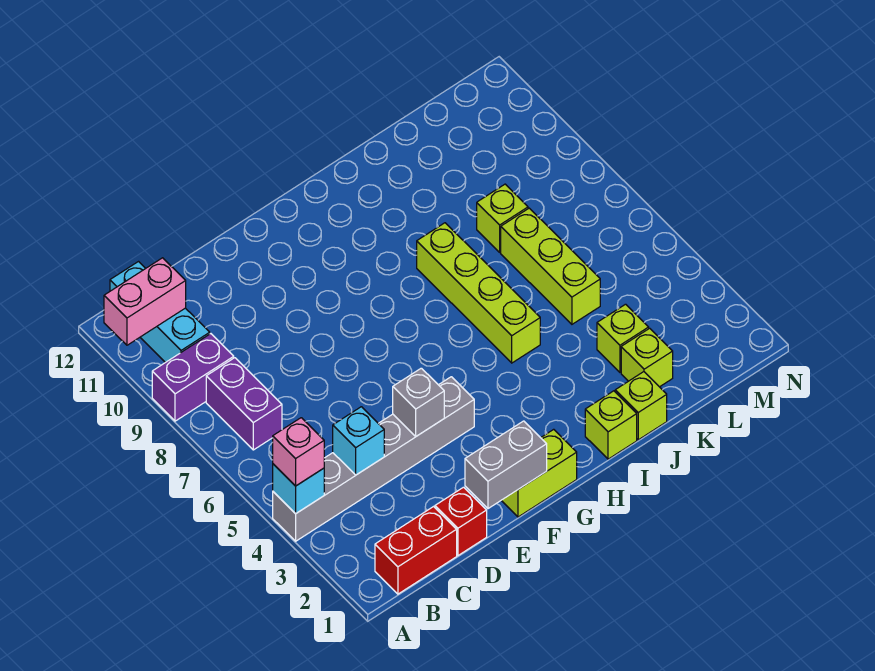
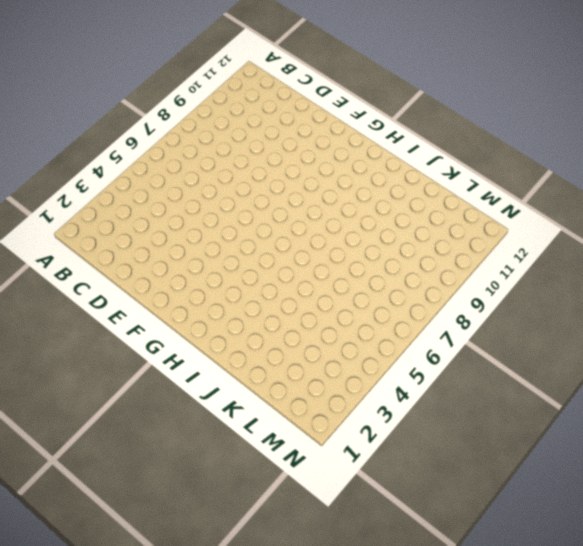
none -> grey 1x6 brick [273,377,474,541]
none -> purple 1x2 brick [152,334,234,421]
none -> red 1x2 brick [375,507,457,594]

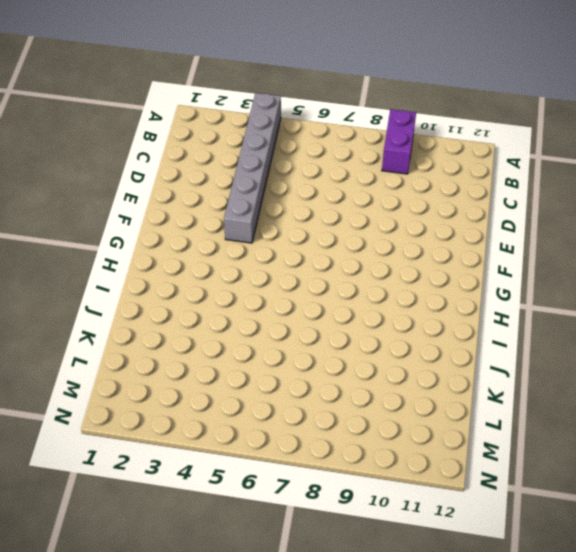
none -> red 1x2 brick [375,507,457,594]
none -> purple 1x2 brick [206,358,282,450]
none -> cyan 1x3 brick [110,262,210,363]

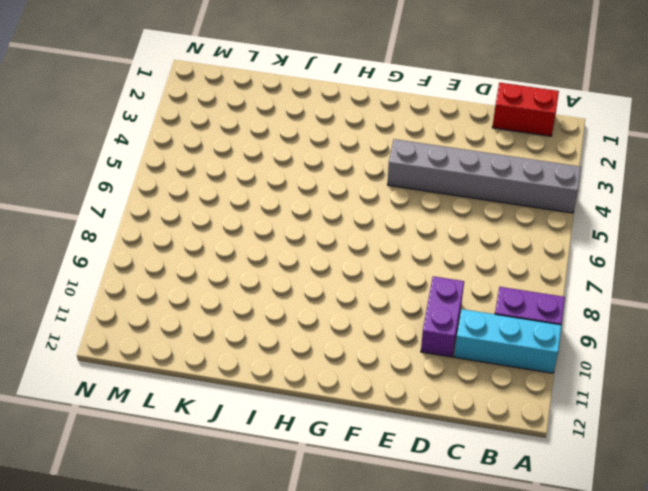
cyan 1x3 brick [454,309,562,373] -> cyan 1x3 brick turned to [110,262,210,363]
purple 1x2 brick [421,276,464,357] -> purple 1x2 brick moved to [206,358,282,450]
none -> red 1x1 brick [435,487,487,555]
none -> lime 1x2 brick [501,429,577,517]
none -> lime 1x1 brick [585,391,637,459]

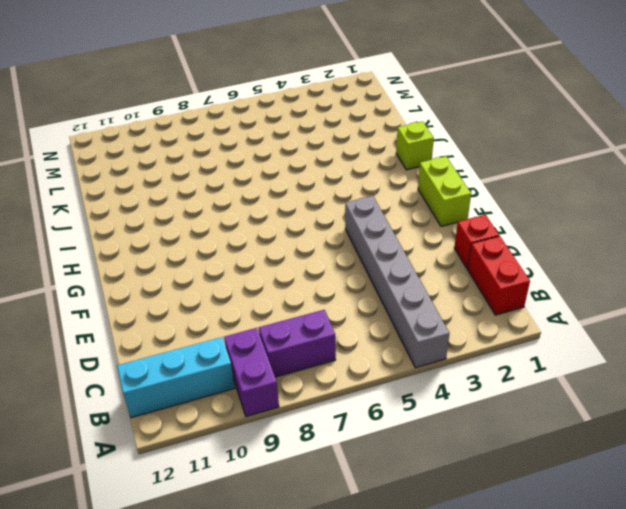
none -> lime 1x4 brick [417,223,540,363]
none -> lime 1x1 brick [615,372,667,440]
none -> lime 1x1 brick [621,328,673,387]

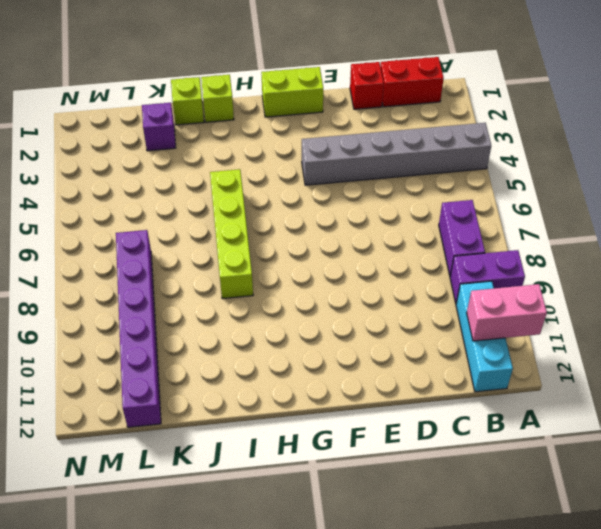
purple 1x1 brick [142,103,176,151] -> lime 1x1 brick [621,328,673,387]
purple 1x6 brick [116,230,161,427] -> none
none -> lime 1x1 brick [597,304,649,372]
none -> lime 1x3 brick [501,208,600,324]
none -> lime 1x1 brick [477,184,528,252]

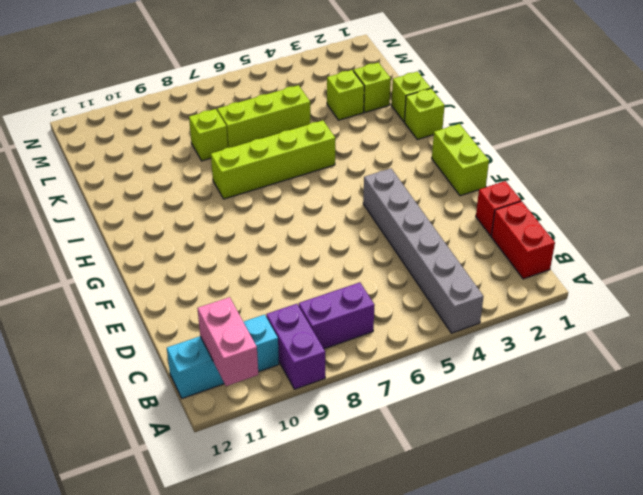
none -> cyan 1x1 brick [273,464,324,514]
none -> cyan 1x1 brick [333,407,384,475]
none -> grey 1x2 brick [465,421,547,509]

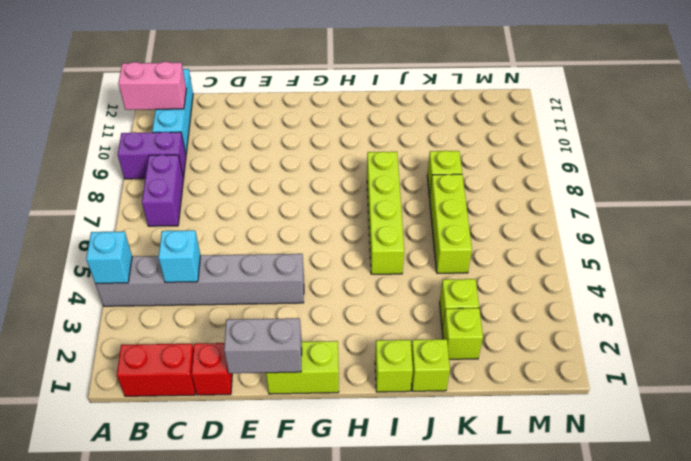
none -> grey 1x1 brick [393,368,444,436]
none -> pink 1x1 brick [273,418,324,486]

